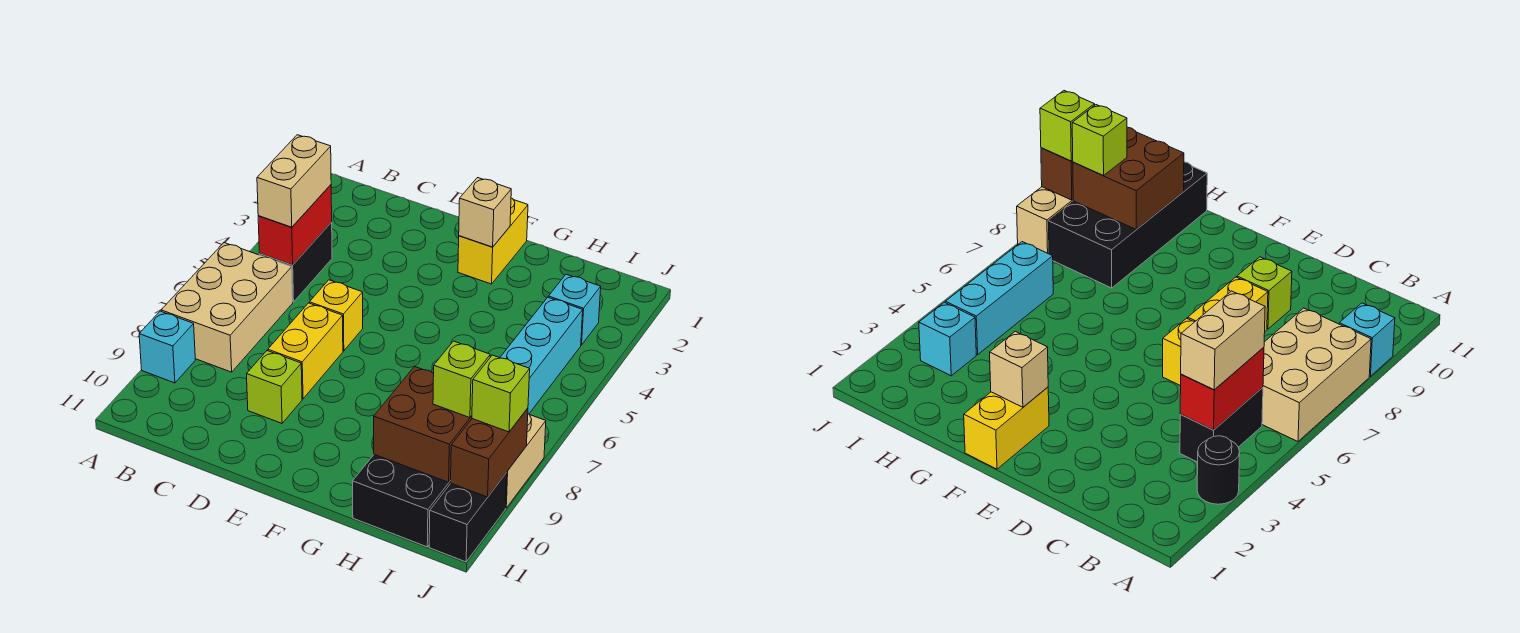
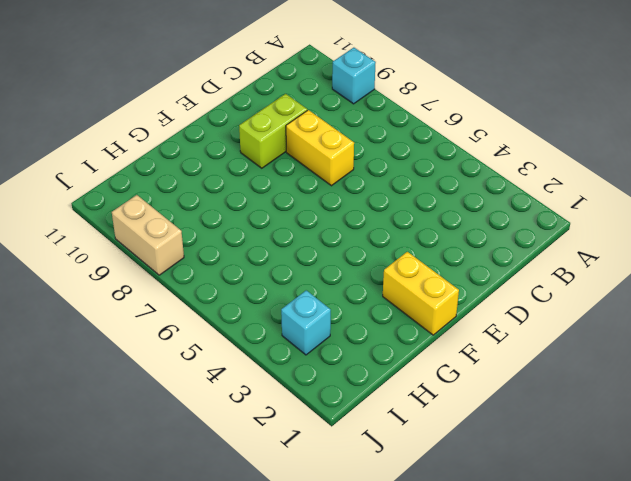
lime 1x2 brick [239,94,307,168] -> lime 1x1 brick [247,351,302,423]
none -> black 1x1 round brick [1197,436,1240,504]
none -> tan 2x3 brick [161,243,293,372]
none -> black 1x2 brick [259,222,332,302]

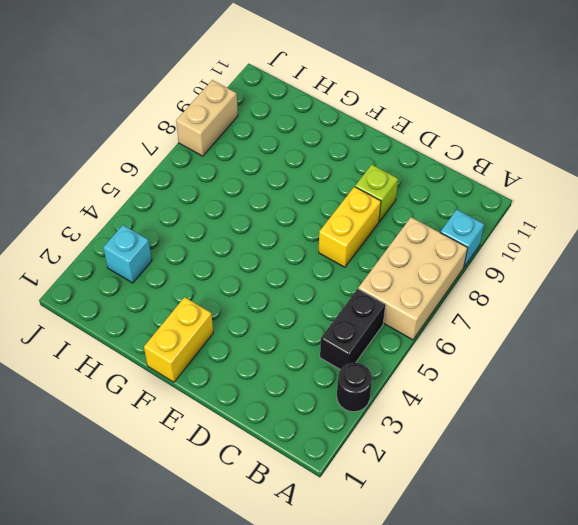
none -> yellow 1x1 brick [309,280,363,351]
none -> black 2x4 brick [353,455,451,547]
none -> cyan 1x3 brick [500,297,583,414]

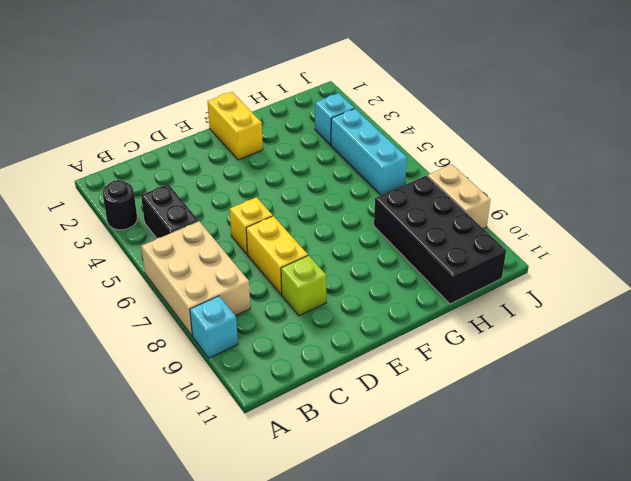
none -> black 1x2 brick [429,473,507,562]
none -> red 1x2 brick [258,185,332,265]
none -> tan 1x1 brick [459,178,511,247]

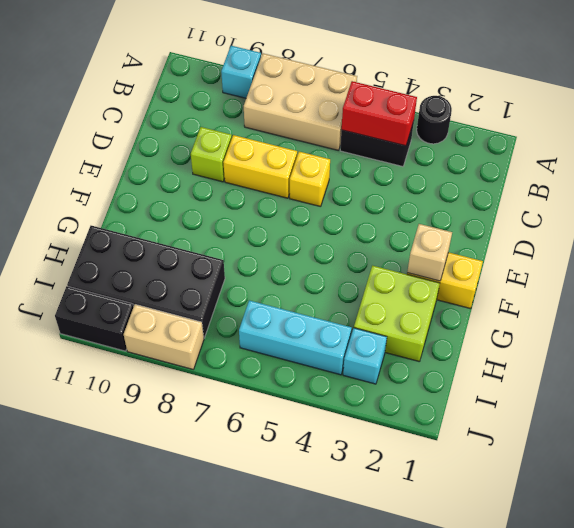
lime 2x2 brick [354,265,440,362] -> none
none -> brown 2x2 brick [374,366,472,482]
none -> brown 1x2 brick [451,408,528,497]
none -> tan 1x2 brick [257,135,331,227]

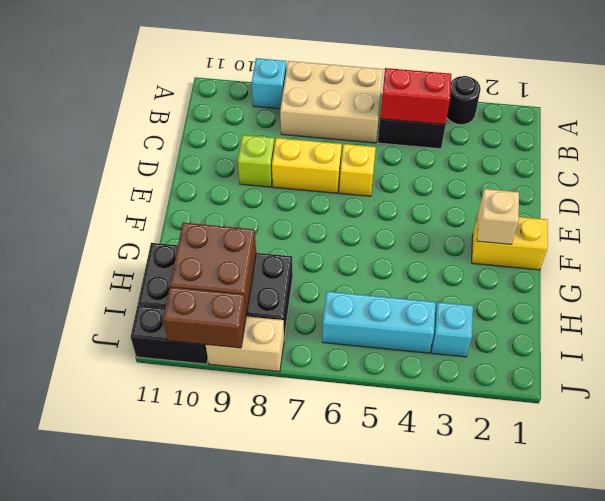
none -> tan 1x2 brick [257,135,331,227]
none -> lime 1x1 brick [433,341,490,418]
none -> lime 1x1 brick [472,355,530,432]

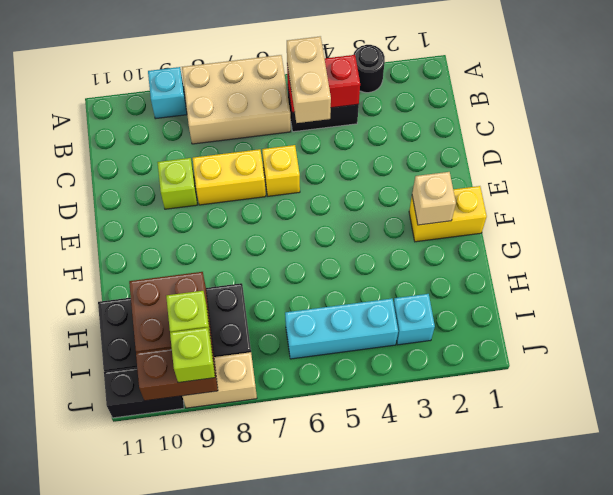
tan 1x2 brick [287,36,331,123] -> tan 1x2 brick turned to [257,135,331,227]

